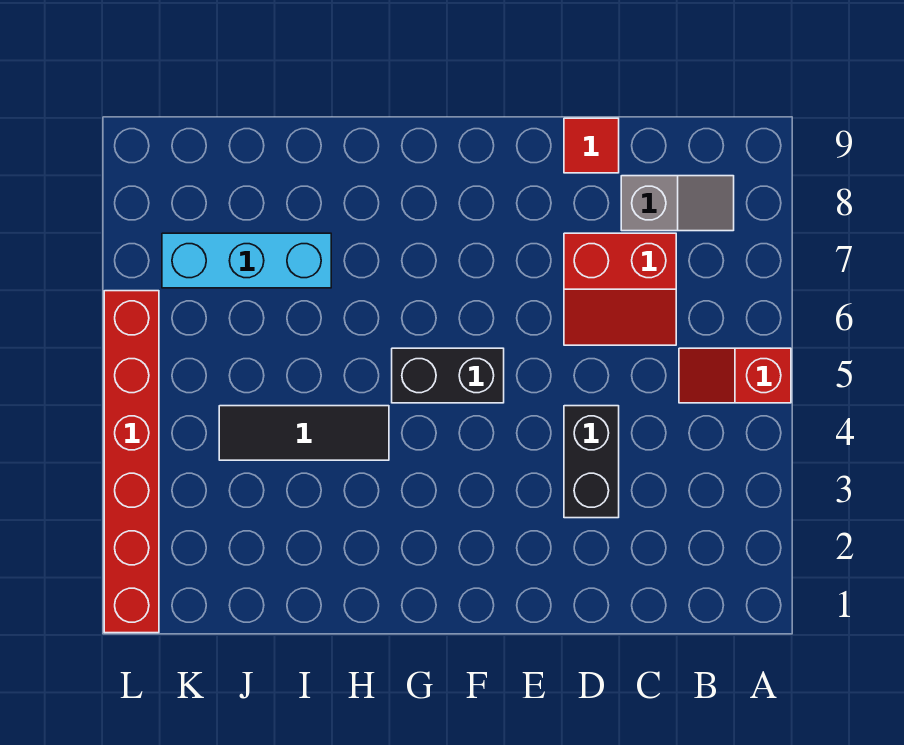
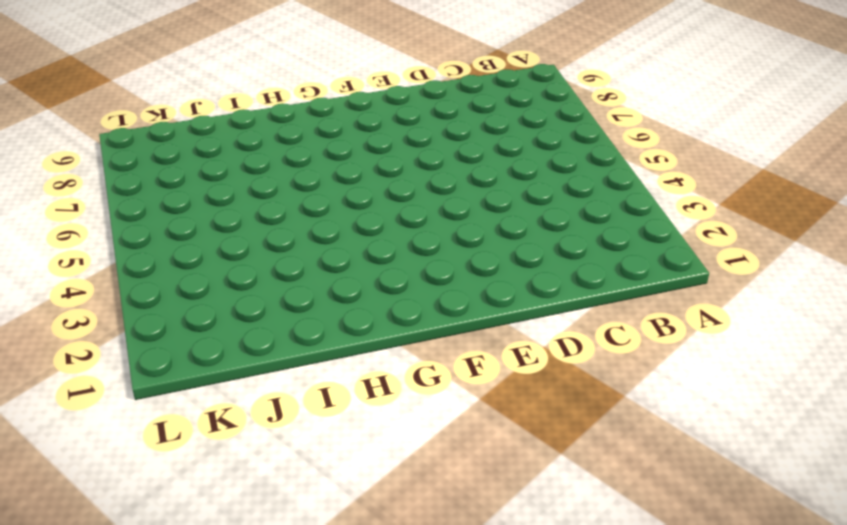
none -> red 1x2 slope [679,348,791,403]
none -> grey 1x2 slope [621,176,734,231]

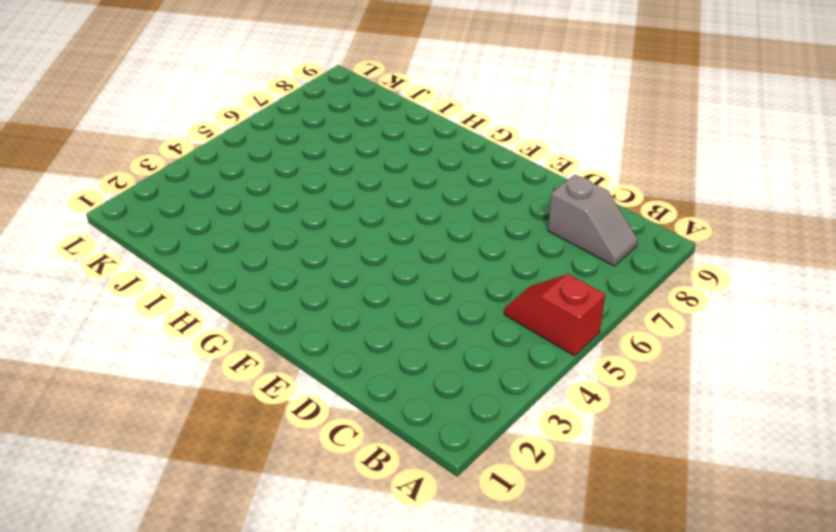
none -> red 2x2 slope [564,233,676,345]
none -> black 1x2 brick [564,406,619,518]

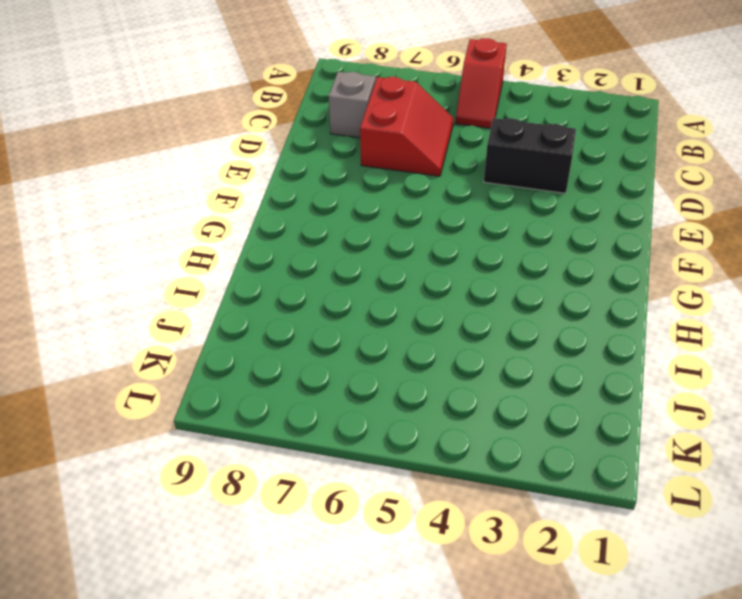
none -> red 1x1 tile [564,118,619,173]
none -> black 1x2 brick [392,348,504,403]

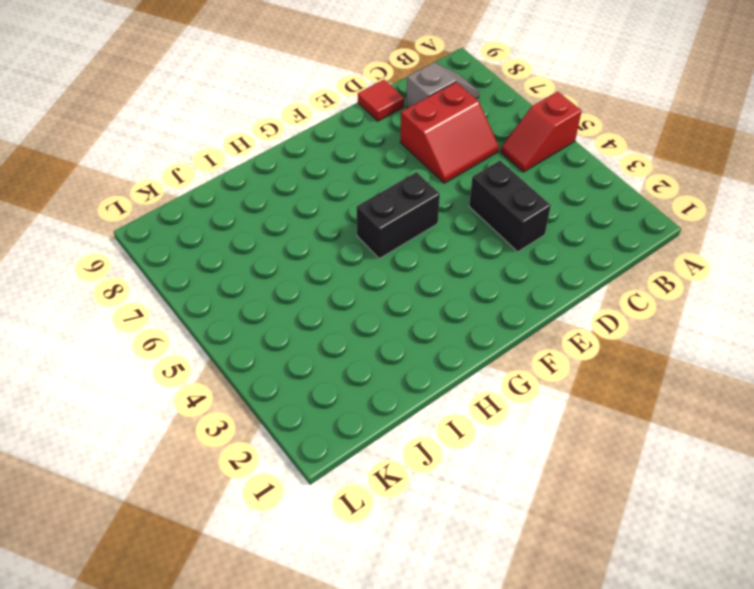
none -> black 1x3 tile [219,406,389,460]
none -> cyan 1x3 brick [162,233,331,288]

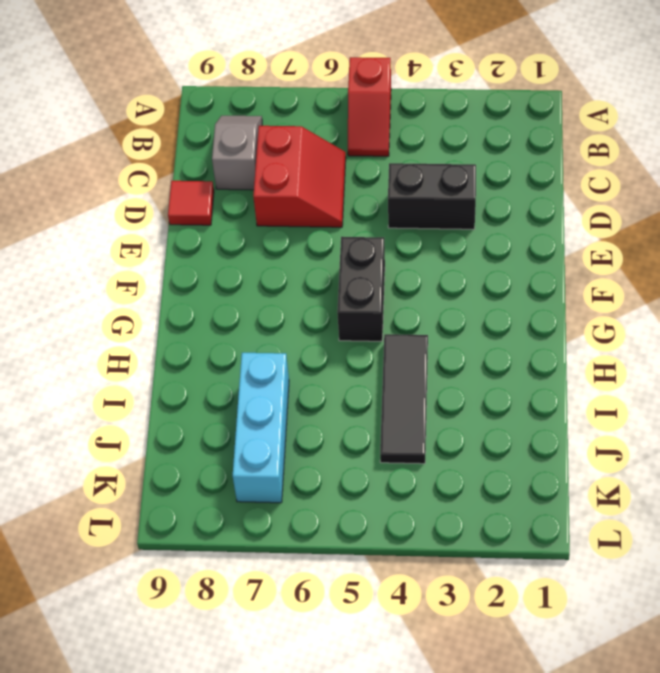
none -> red 1x6 brick [104,291,159,633]

